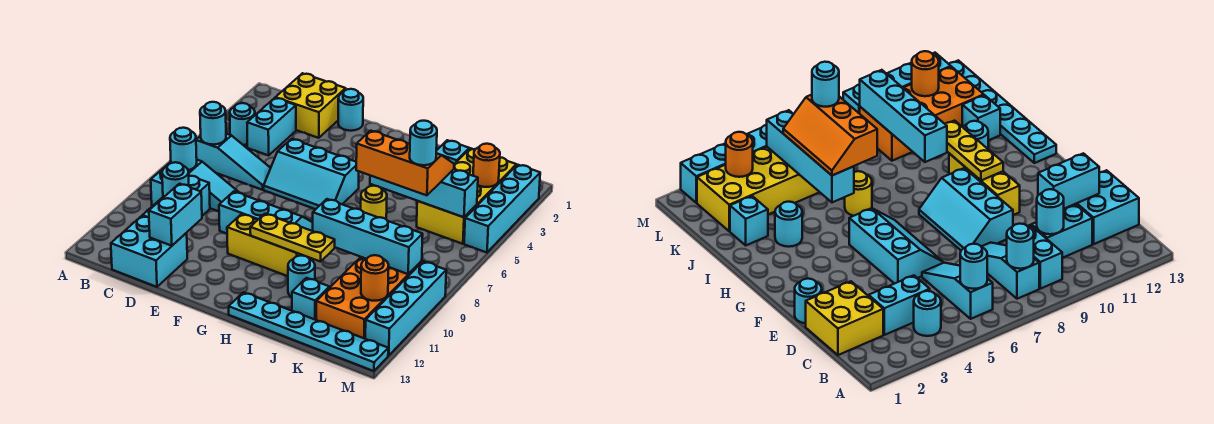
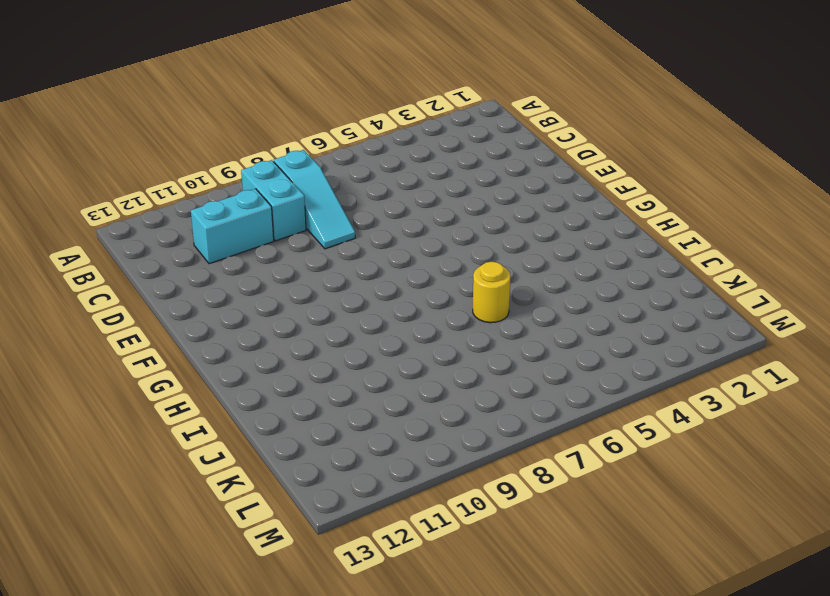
none -> cyan 1x1 round brick [230,103,255,145]
none -> cyan 1x3 slope [196,134,271,190]
none -> yellow 2x2 brick [275,73,346,138]
none -> cyan 1x2 brick [247,98,296,155]

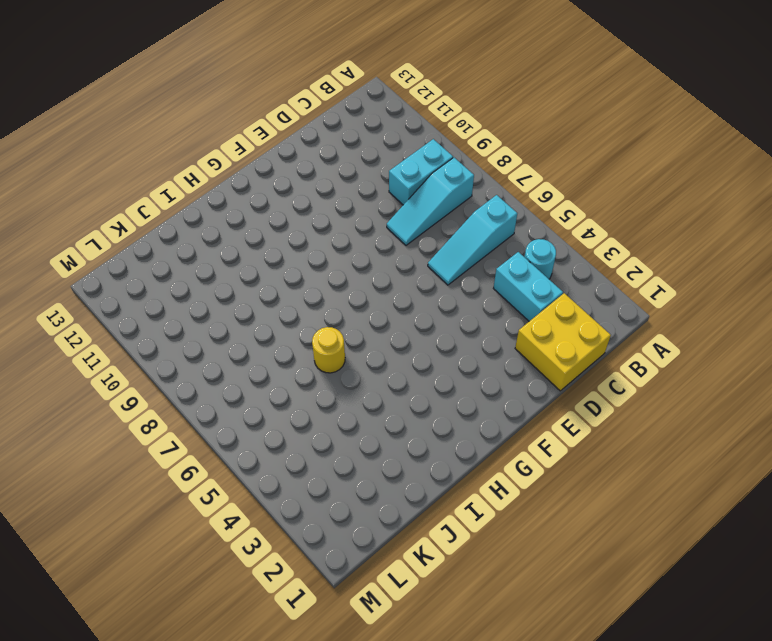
none -> cyan 1x2 brick [1031,205,1092,258]
none -> cyan 2x2 brick [111,216,187,287]
none -> cyan 1x1 round brick [338,89,363,131]
none -> cyan 2x3 slope [264,139,359,209]

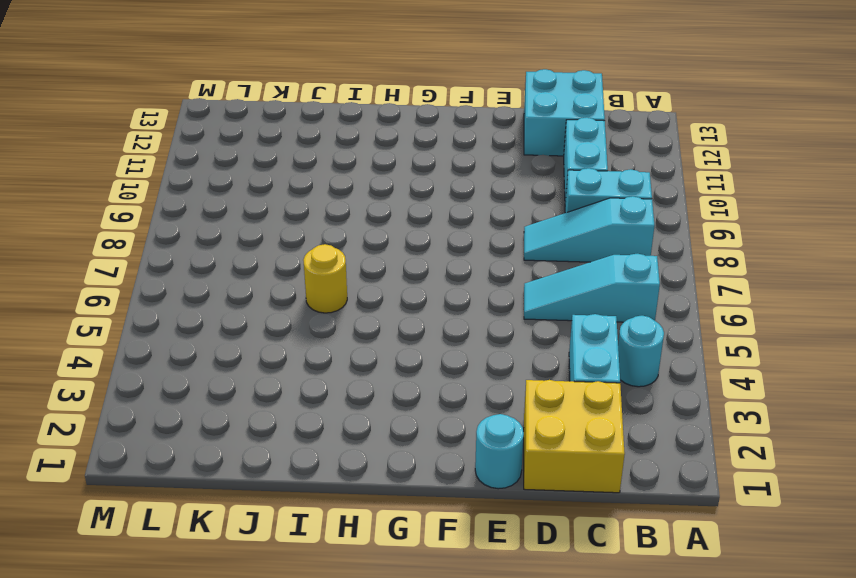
none -> cyan 2x3 slope [264,139,359,209]
none -> cyan 2x3 slope [219,191,313,234]
none -> yellow 1x3 brick [227,214,311,276]
none -> cyan 1x6 plate [229,292,388,371]

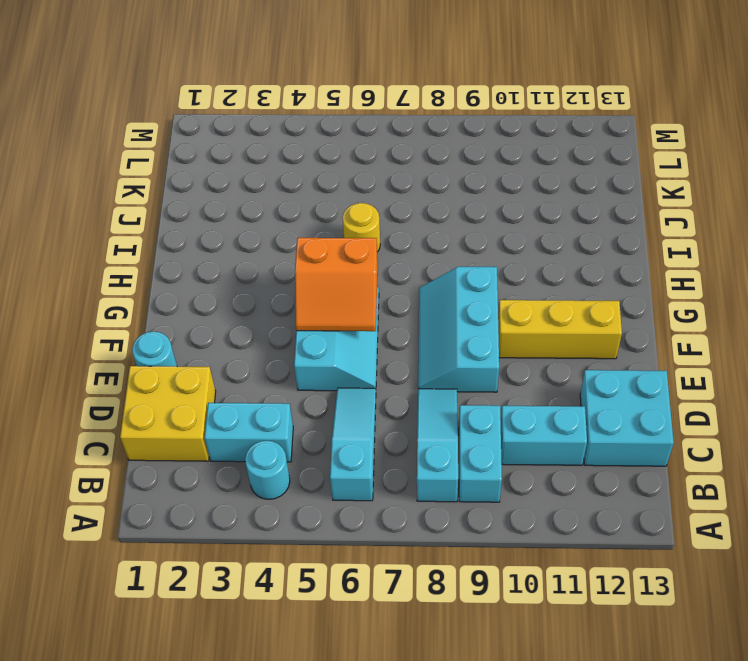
orange 2x2 slope [295,238,378,331] -> none
yellow 1x3 brick [498,300,622,359] -> yellow 1x3 brick turned to [227,214,311,276]
none -> cyan 1x6 plate [229,292,388,371]
none -> cyan 1x1 round brick [775,202,802,247]
none -> cyan 1x1 round brick [288,256,315,297]
none -> cyan 1x1 brick [436,140,469,164]

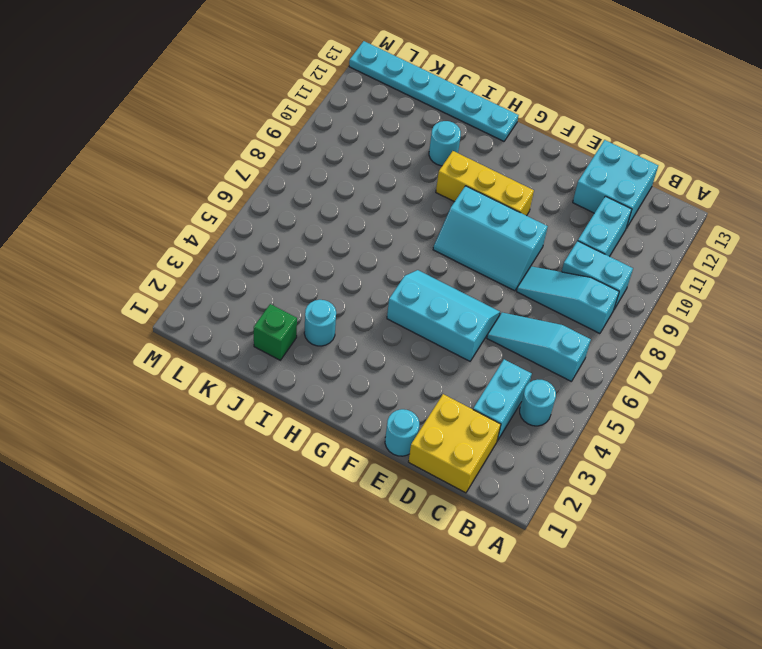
green 1x1 brick [254,304,297,360] -> cyan 1x1 brick [436,140,469,164]
none -> yellow 1x1 round brick [361,186,387,219]
none -> cyan 1x1 brick [292,278,329,320]
none -> yellow 2x4 brick [417,148,516,244]
none -> orange 2x4 brick [316,257,422,339]

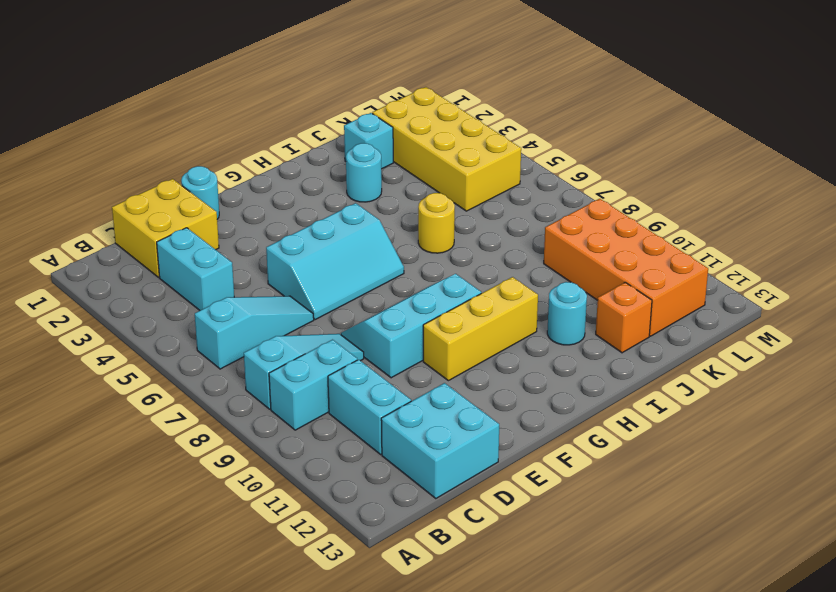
orange 1x1 brick [596,282,652,353] -> cyan 1x1 brick [292,278,329,320]
none -> cyan 1x1 round brick [230,103,255,145]
none -> cyan 1x6 plate [229,292,388,371]
none -> cyan 1x4 brick [464,165,540,253]
none -> cyan 1x4 brick [365,261,446,356]

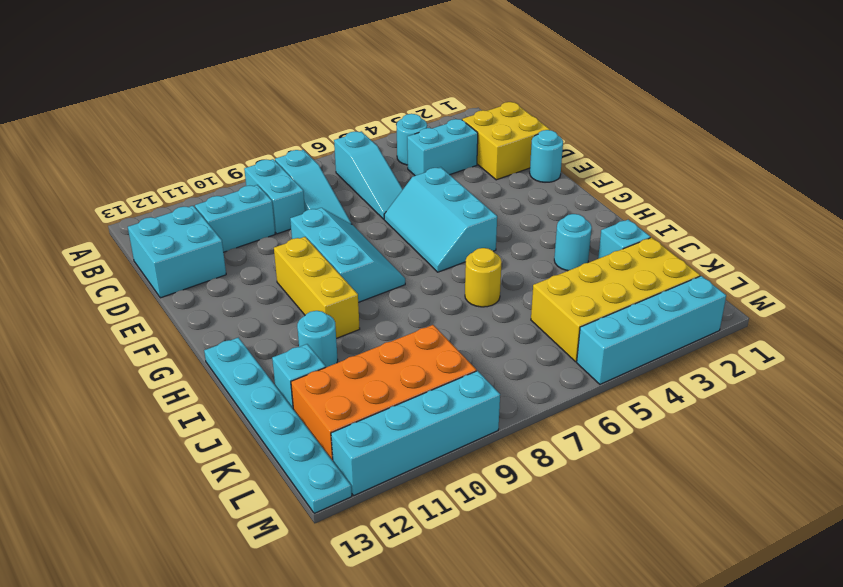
none -> cyan 1x1 round brick [200,102,226,145]
none -> cyan 1x1 round brick [170,128,197,170]
none -> cyan 1x1 round brick [162,162,189,198]
none -> cyan 1x2 brick [149,184,202,246]

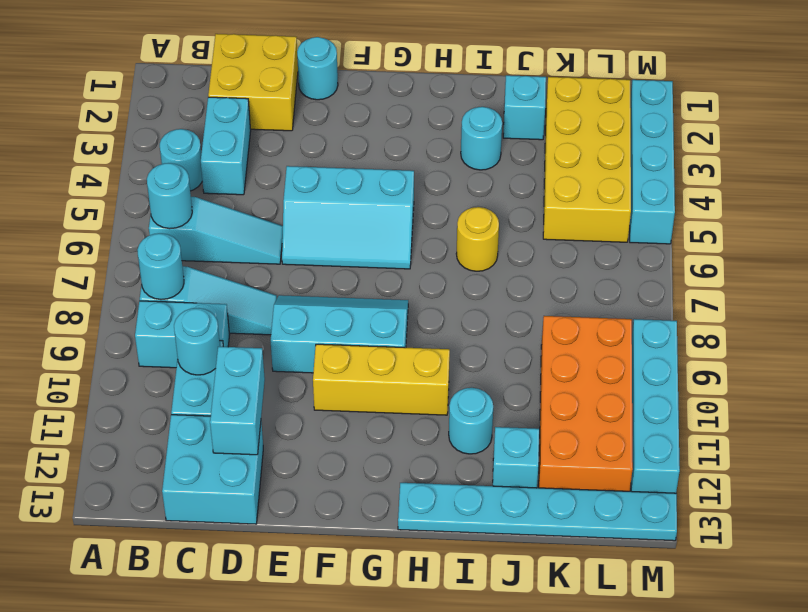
none -> yellow 1x3 plate [250,214,335,262]
none -> cyan 1x4 brick [370,169,478,217]
none -> cyan 1x4 brick [313,199,423,274]
none -> orange 1x1 round brick [473,144,500,187]

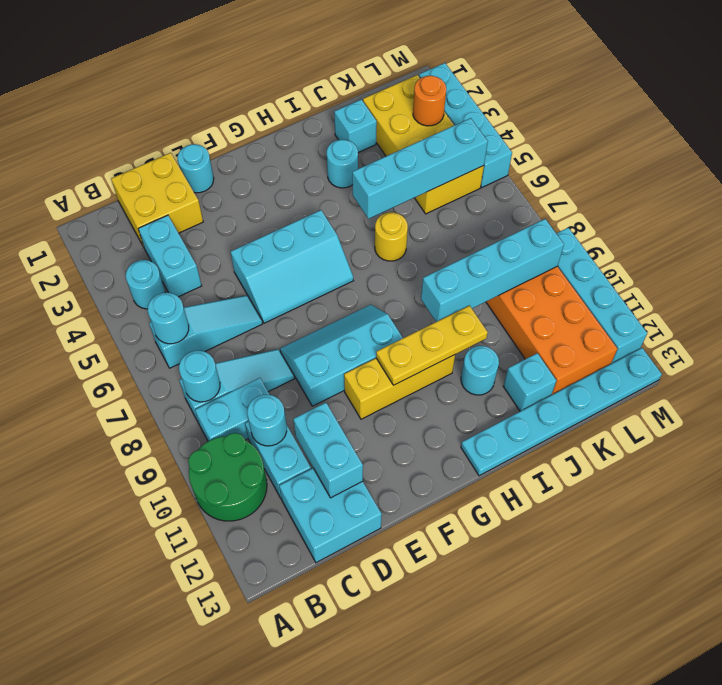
green 2x2 round brick [188,433,267,521] -> none
none -> orange 1x1 round brick [361,255,389,301]
none -> orange 2x3 slope [356,131,454,195]
none -> cyan 1x1 round brick [410,121,437,165]

